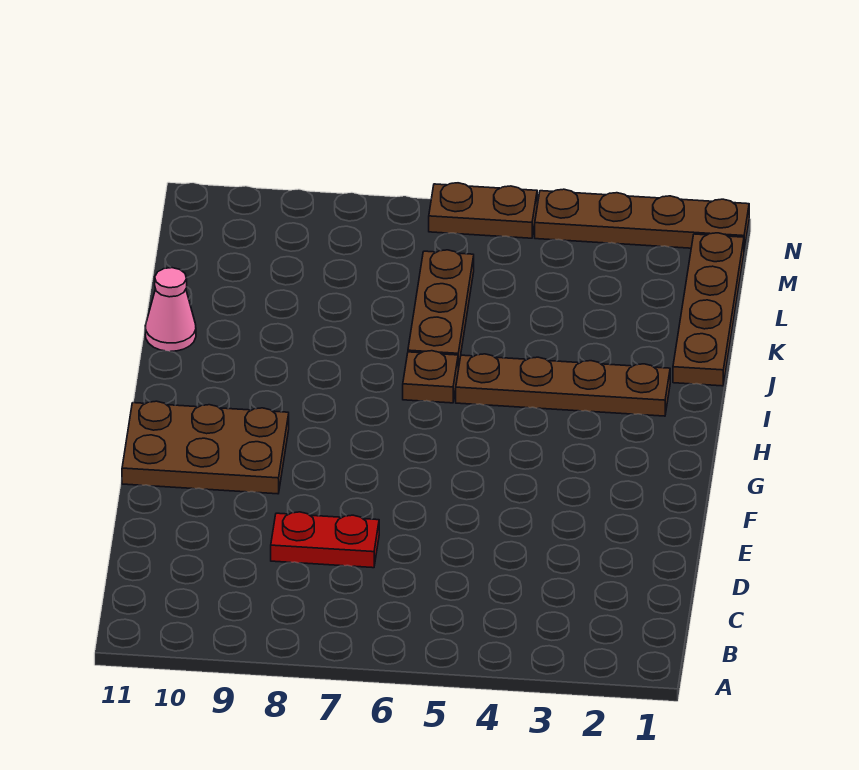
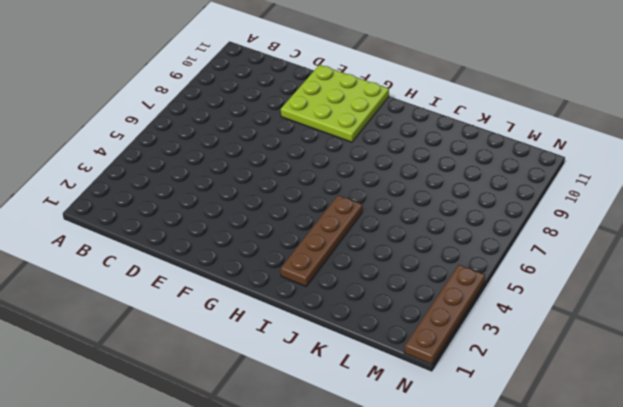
lime 3x3 plate [281,65,389,142] -> brown 2x3 plate [122,401,289,494]
none -> red 1x2 plate [271,512,379,568]
none -> brown 1x1 plate [403,351,458,403]

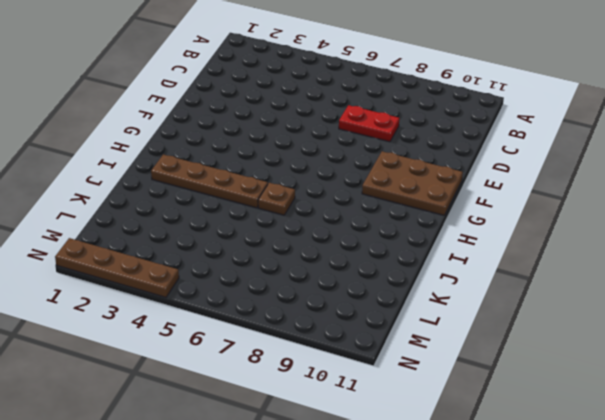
none -> brown 1x4 plate [673,233,744,386]
none -> brown 1x3 plate [408,250,474,369]

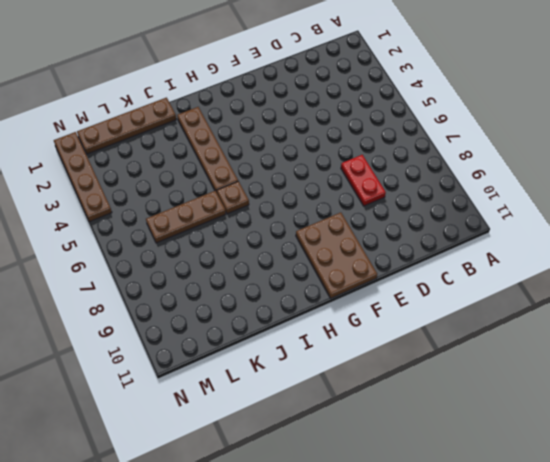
none -> pink 1x1 cone [145,268,196,351]
none -> brown 1x2 plate [429,183,537,238]

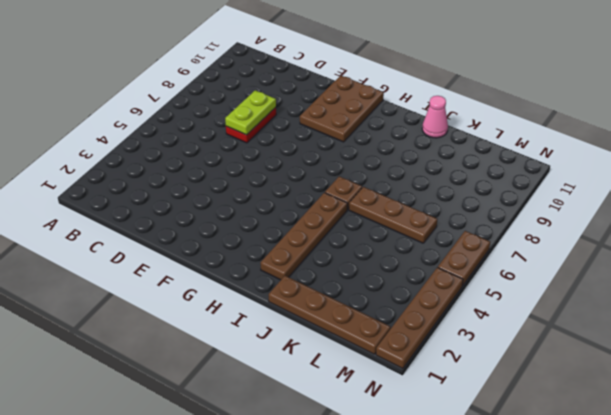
lime 1x2 plate [225,90,276,135] -> none

